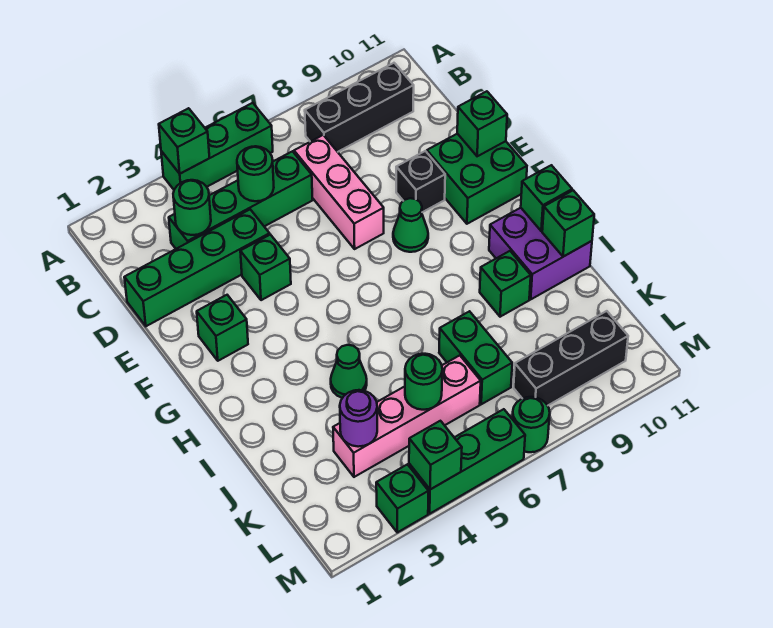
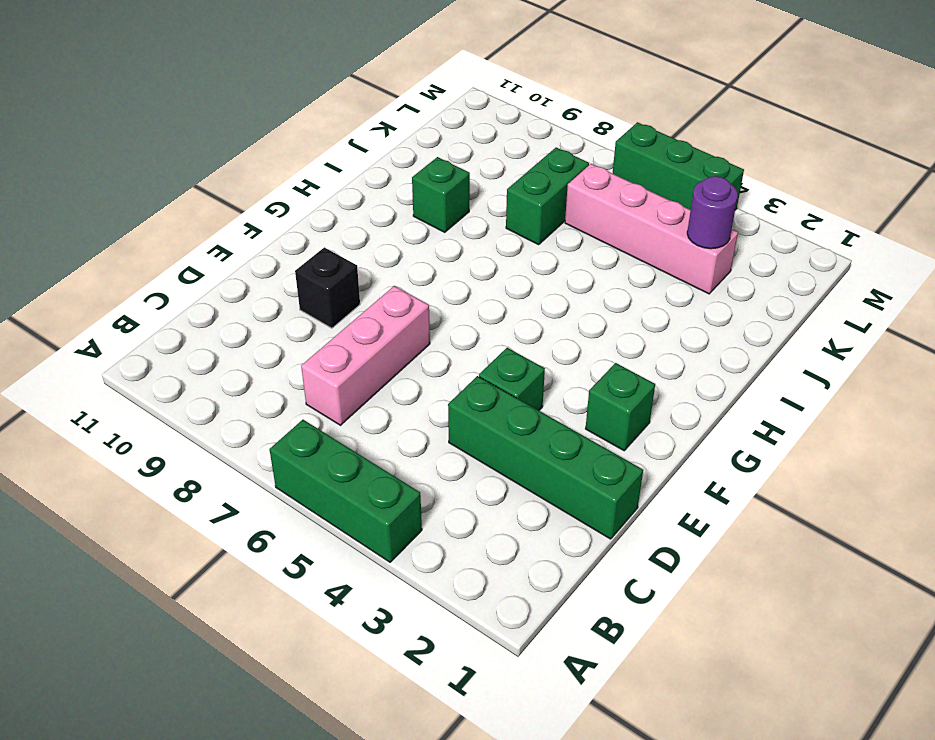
none -> black 1x3 brick [305,63,414,152]
none -> green 1x4 brick [169,151,313,249]
none -> green 2x2 brick [427,134,527,224]

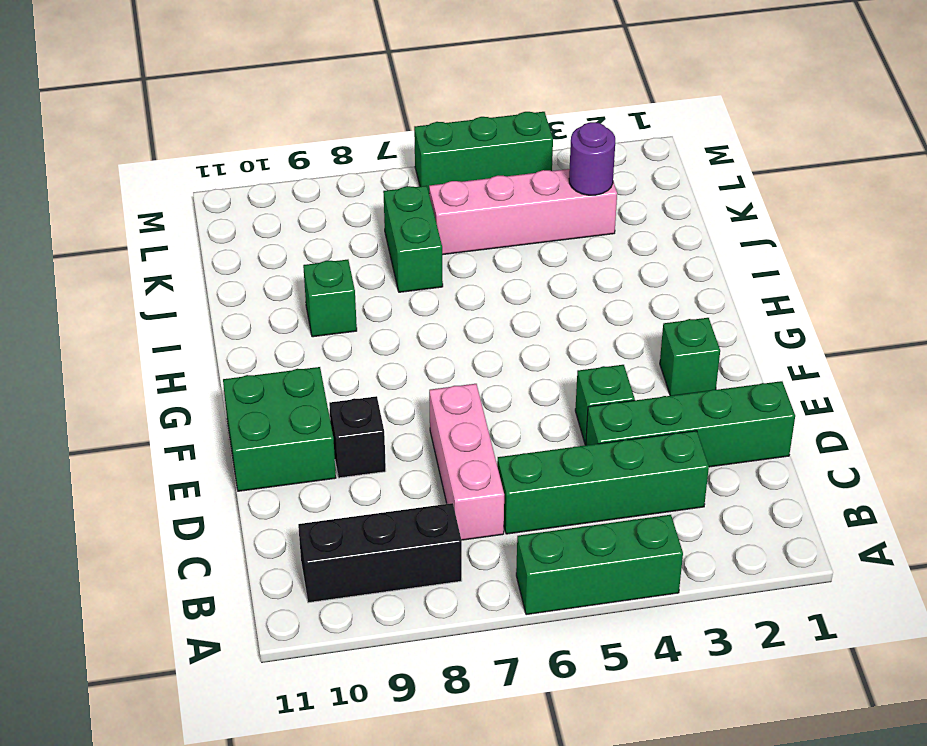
none -> green 1x1 cone [393,198,428,252]
none -> purple 2x2 brick [489,208,592,299]
none -> green 1x1 cone [331,345,367,398]

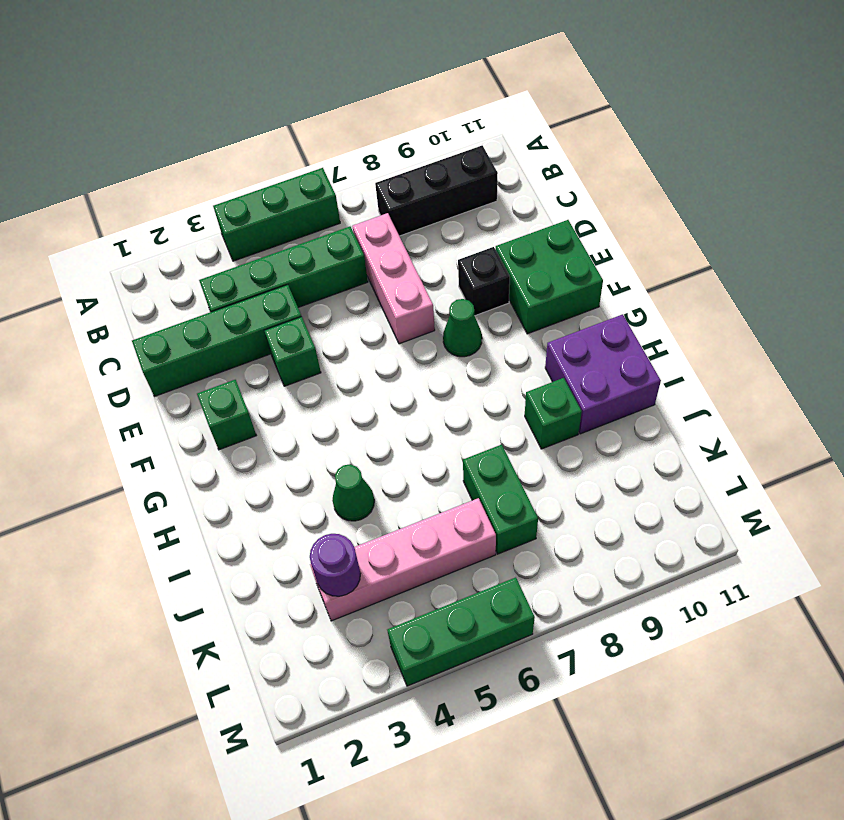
none -> black 1x3 brick [514,311,628,406]
none -> green 1x1 brick [376,464,429,532]
none -> green 1x1 round brick [512,397,550,452]

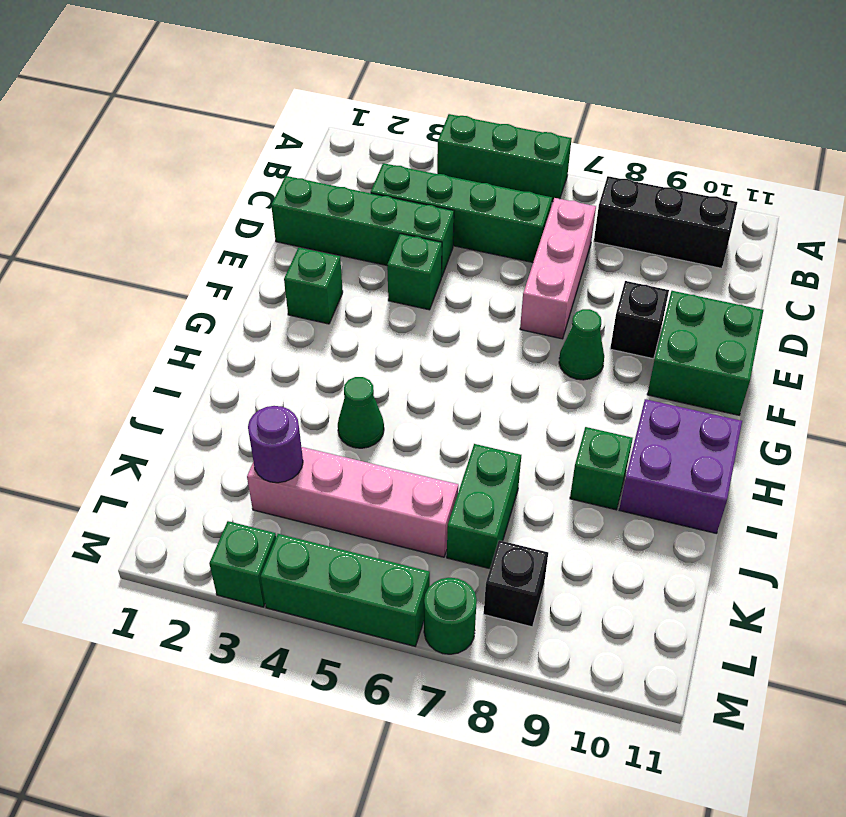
black 1x1 brick [484,540,548,627] -> black 1x3 brick [514,311,628,406]
none -> green 1x1 brick [159,108,209,174]
none -> green 1x1 round brick [173,180,211,235]
none -> green 1x1 round brick [237,146,274,201]

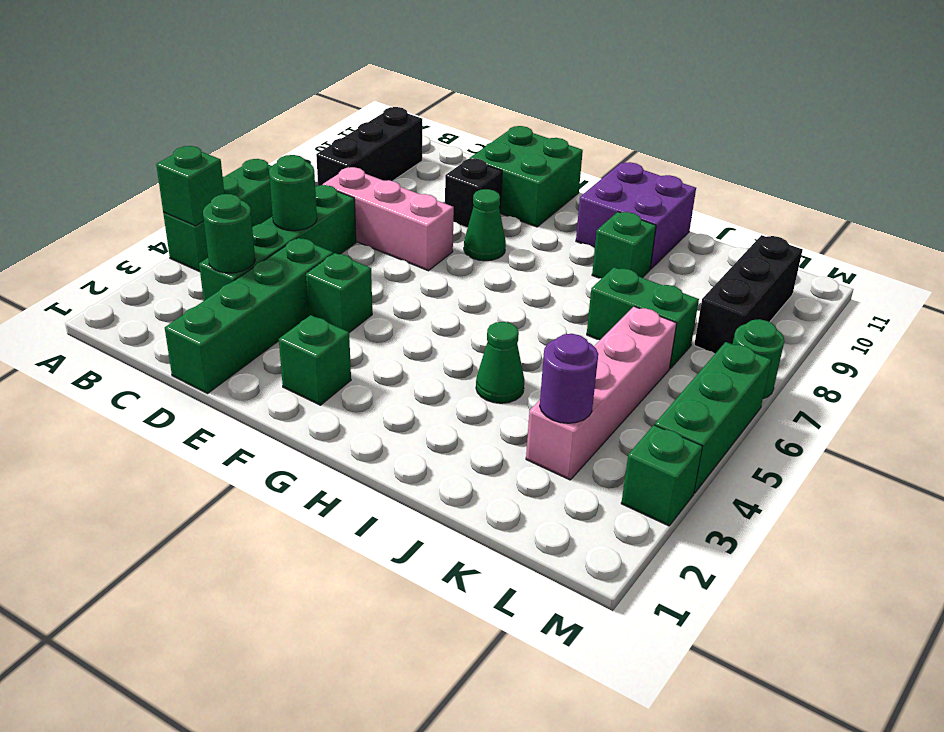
none -> green 1x1 brick [457,91,507,156]
none -> green 1x1 brick [521,165,572,231]
none -> green 1x1 brick [542,190,594,257]

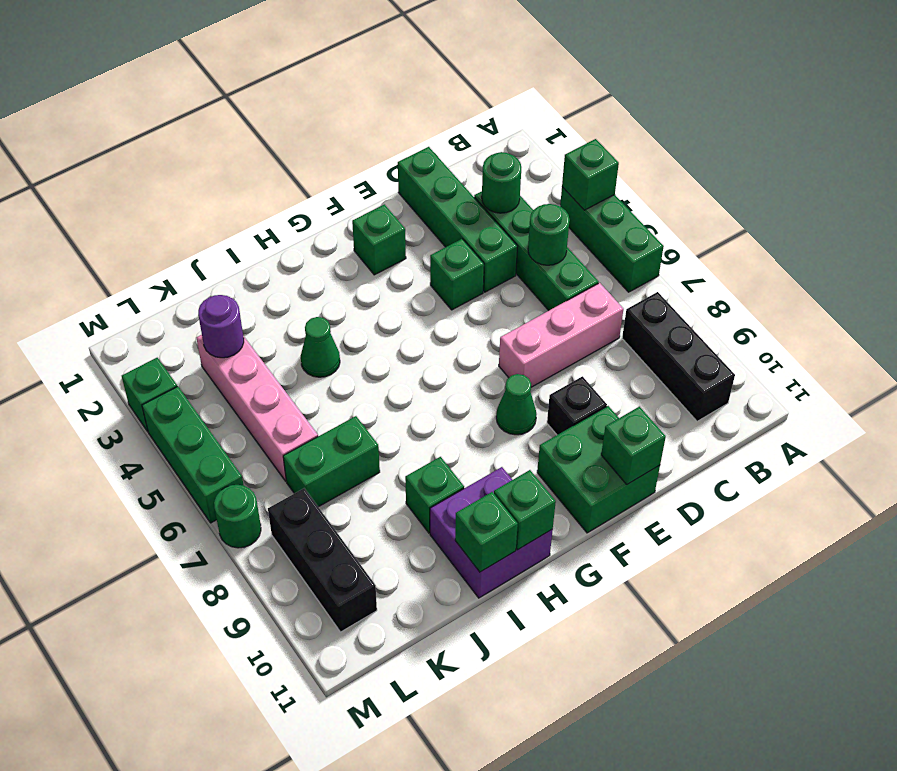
none -> green 1x1 round brick [405,354,442,410]
none -> green 1x1 brick [409,421,462,490]

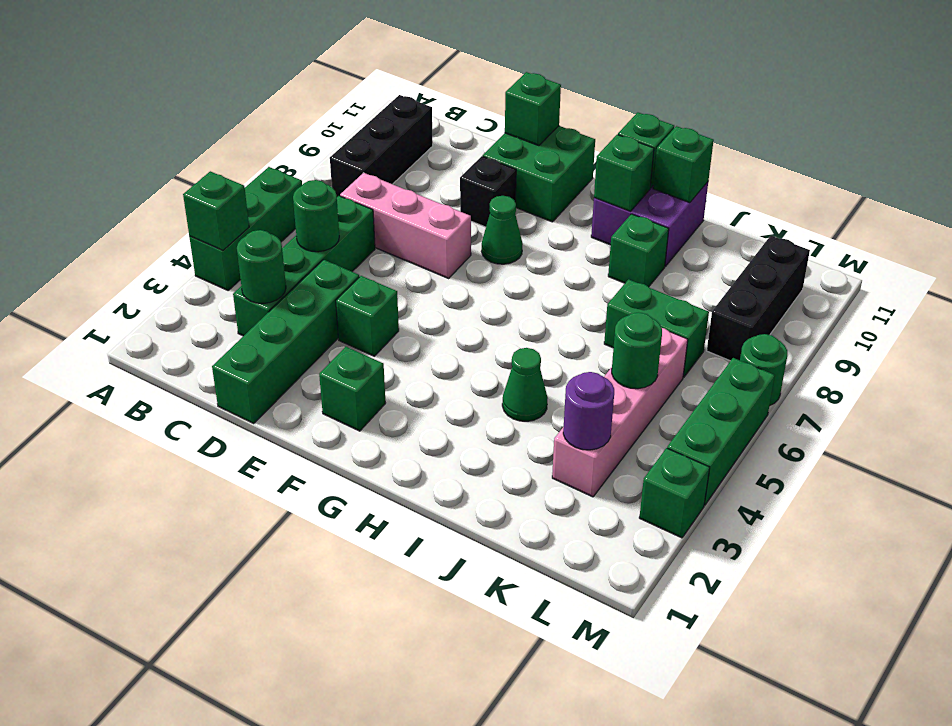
green 1x1 brick [594,135,654,211] -> green 1x1 brick moved to [409,421,462,490]

